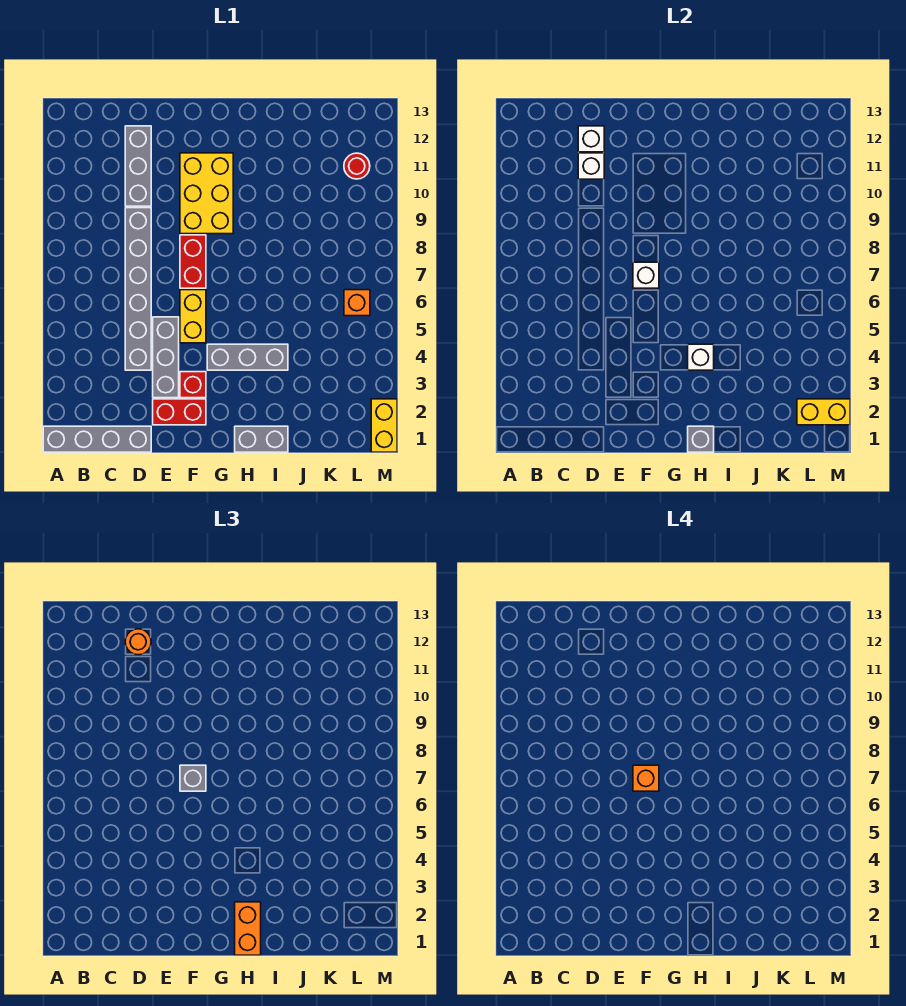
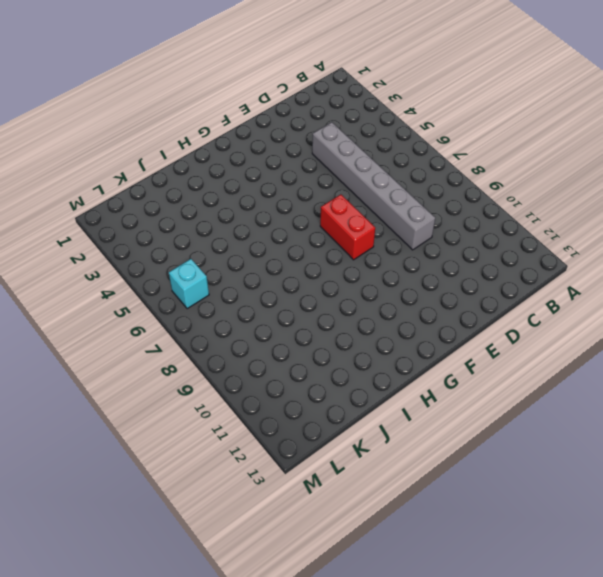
cyan 1x1 brick [169,259,209,309] -> orange 1x1 brick [344,290,370,316]
none -> grey 1x4 brick [43,426,151,452]
none -> grey 1x3 brick [125,126,151,206]
none -> red 1x2 brick [153,399,206,425]

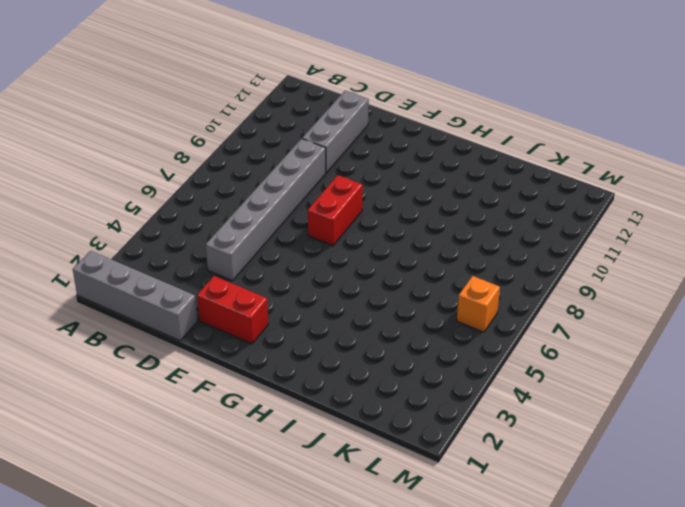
none -> grey 1x3 brick [153,317,179,398]
none -> red 1x1 brick [180,372,206,398]
none -> yellow 1x2 brick [180,290,206,343]

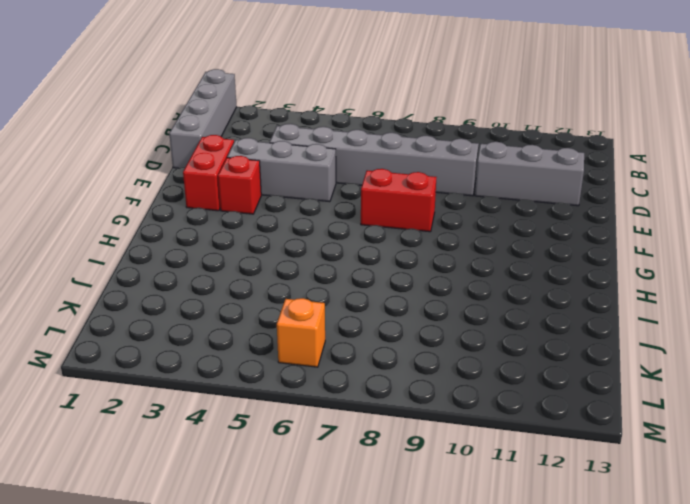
none -> yellow 1x2 brick [180,290,206,343]
none -> yellow 2x3 brick [180,153,233,234]
none -> grey 1x3 brick [207,344,288,370]

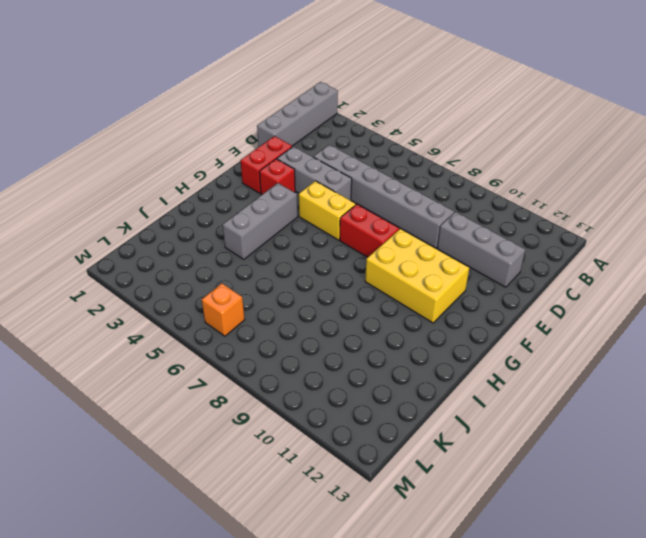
none -> grey 1x2 brick [235,426,288,452]
none -> red 1x1 round brick [344,153,370,179]
none -> yellow 1x2 brick [371,399,397,452]

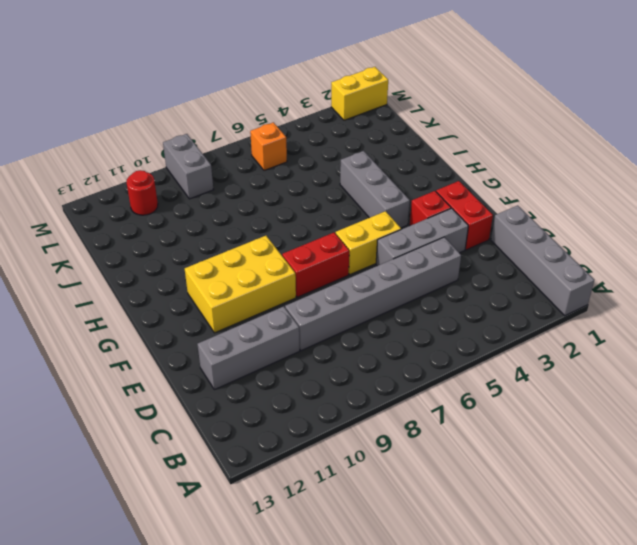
grey 1x2 brick [163,134,213,199] -> grey 1x2 brick moved to [235,426,288,452]
none -> white 1x1 brick [578,153,604,179]
none -> white 1x1 brick [578,126,604,152]
none -> white 1x1 brick [633,262,659,288]

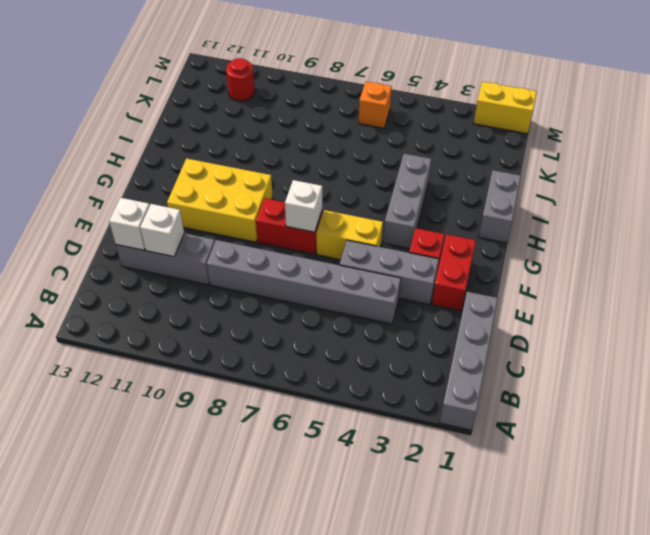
none -> grey 1x1 brick [688,426,714,452]
none -> white 1x1 brick [688,344,714,370]
none -> yellow 1x2 brick [797,399,850,425]

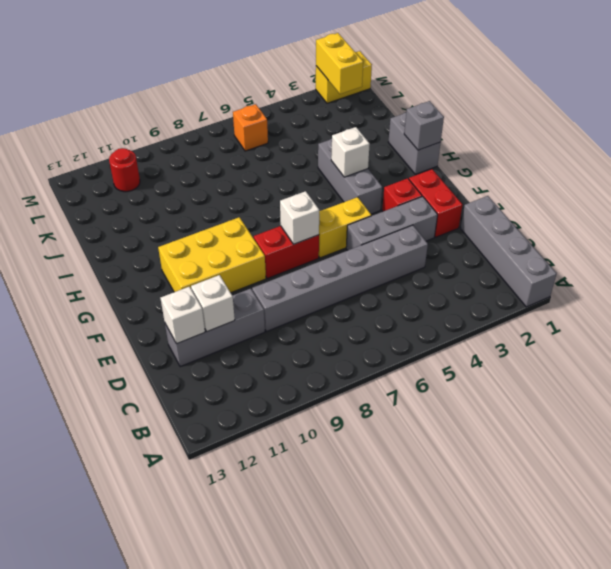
none -> orange 1x1 round brick [125,629,151,655]
none -> grey 1x1 brick [180,765,206,791]
none -> orange 1x2 brick [235,902,261,955]

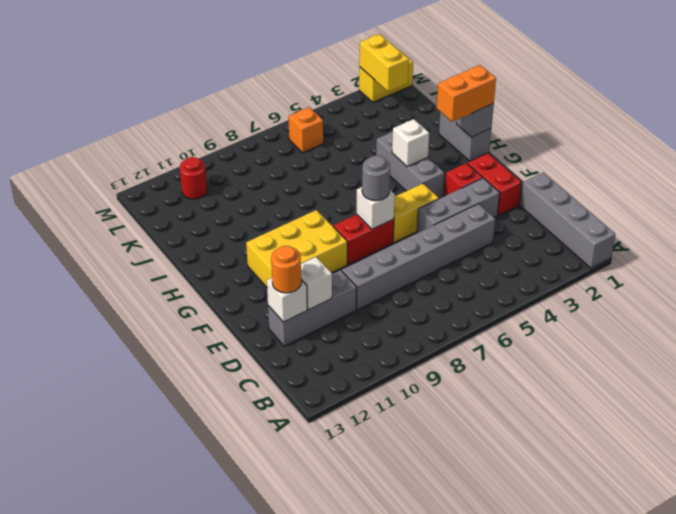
grey 1x1 round brick [362,156,390,201] -> grey 1x1 brick [180,765,206,791]
none -> orange 1x1 brick [633,765,659,791]

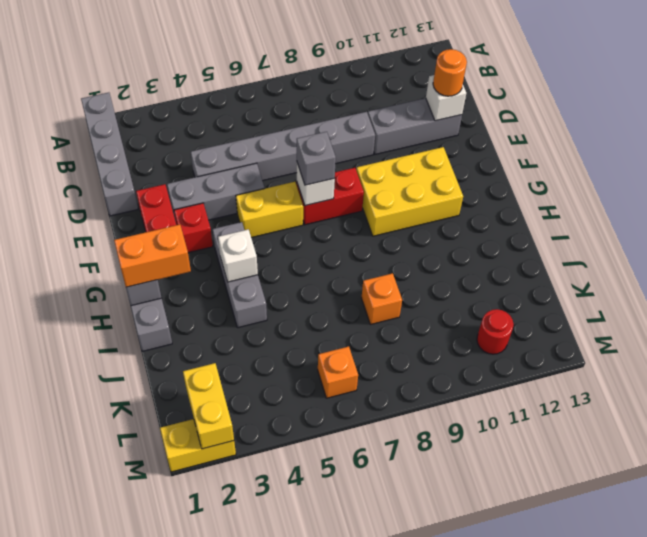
orange 1x1 brick [361,273,402,324] -> orange 1x1 brick moved to [633,765,659,791]
none -> white 1x1 brick [578,153,604,179]

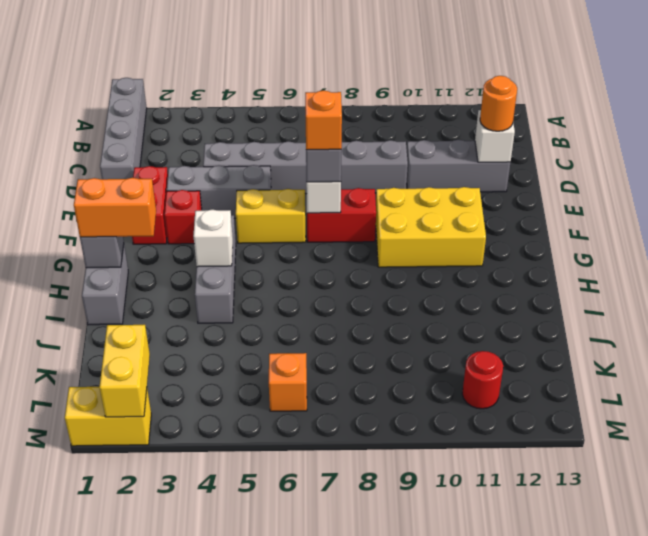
none -> white 1x1 brick [578,153,604,179]

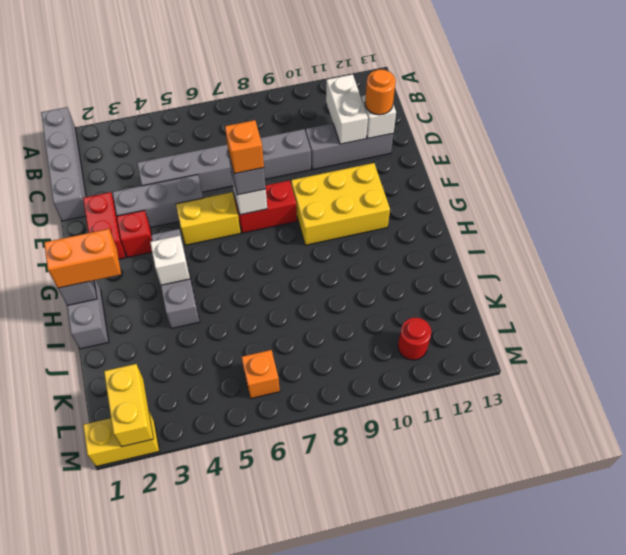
white 1x2 brick [326,74,368,144] -> white 1x1 brick [578,153,604,179]

